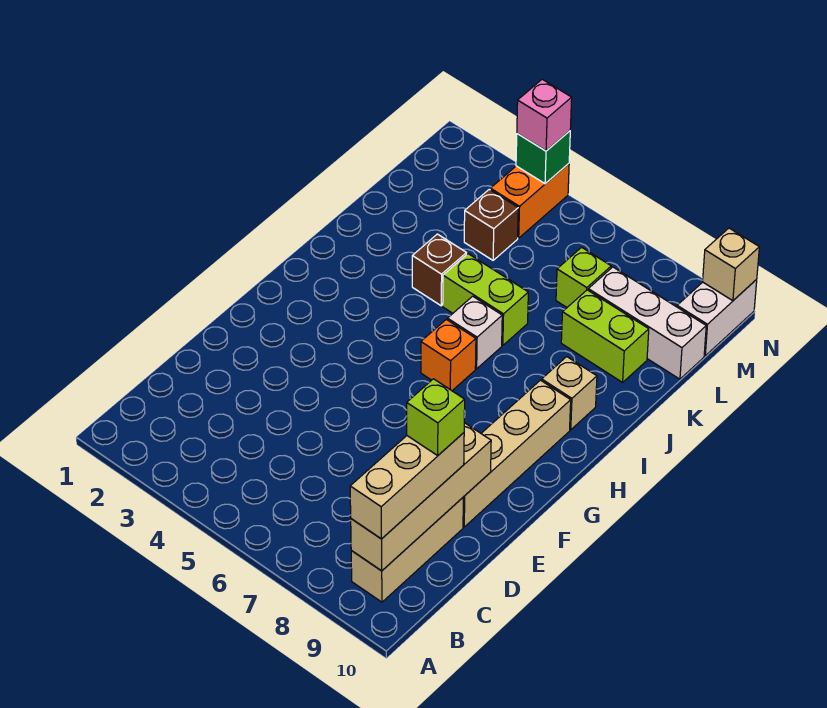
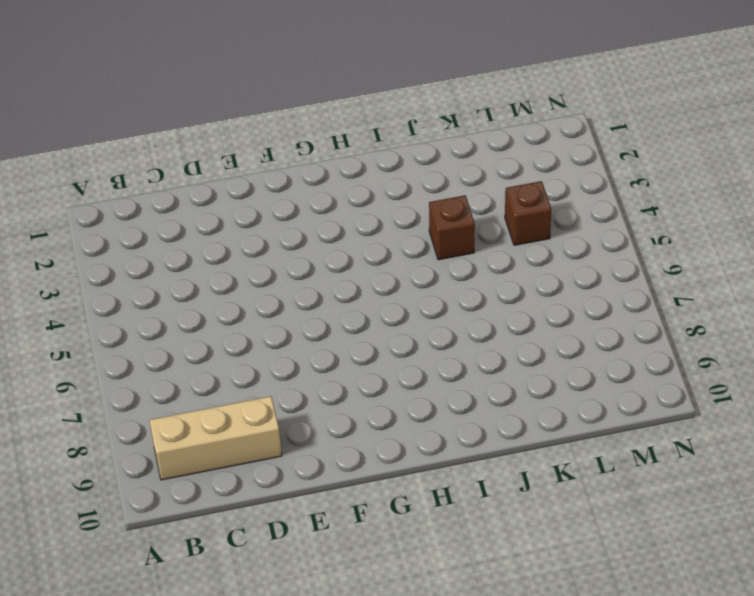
none -> tan 1x4 brick [463,380,571,527]
none -> orange 1x1 brick [421,319,476,391]
none -> white 1x1 brick [448,296,502,369]

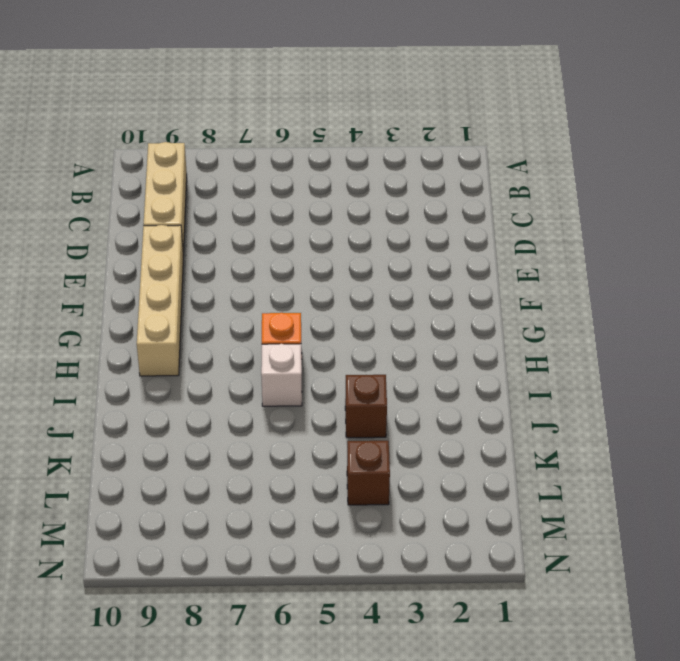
none -> tan 1x1 brick [542,357,597,430]
none -> lime 1x2 brick [443,254,528,345]
none -> lime 1x2 brick [561,290,649,382]

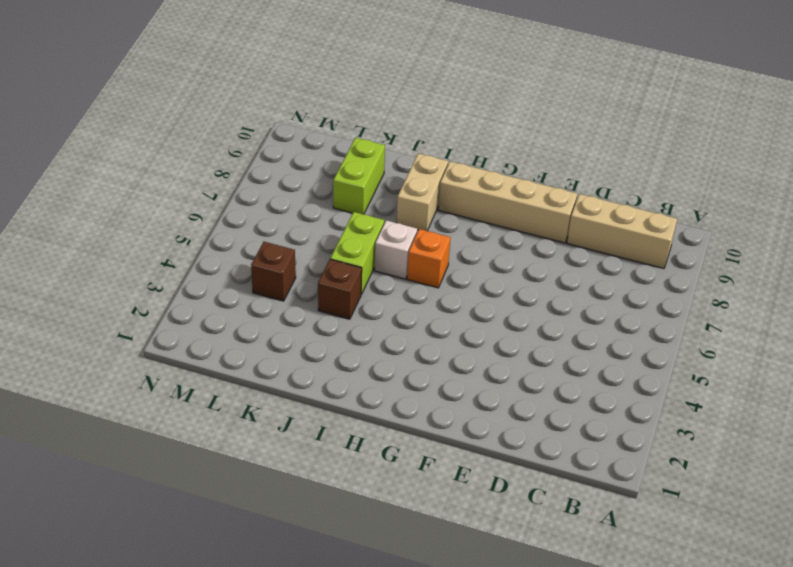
tan 1x2 brick [396,153,448,231] -> tan 1x1 brick [542,357,597,430]
none -> lime 1x1 brick [556,247,611,307]
none -> white 1x3 brick [588,267,706,379]
none -> orange 1x2 brick [490,164,569,238]

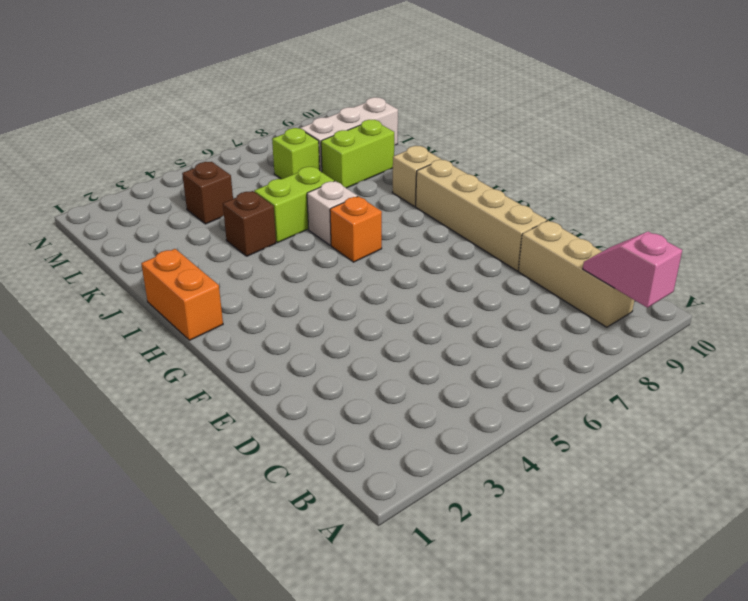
pink 1x2 slope [583,232,682,308] -> tan 1x4 brick [351,423,491,571]
orange 1x2 brick [141,249,223,340] -> orange 1x2 brick moved to [490,164,569,238]
none -> white 1x2 brick [677,280,757,356]
none -> green 1x1 brick [516,131,570,184]
none -> tan 1x1 brick [703,228,759,301]

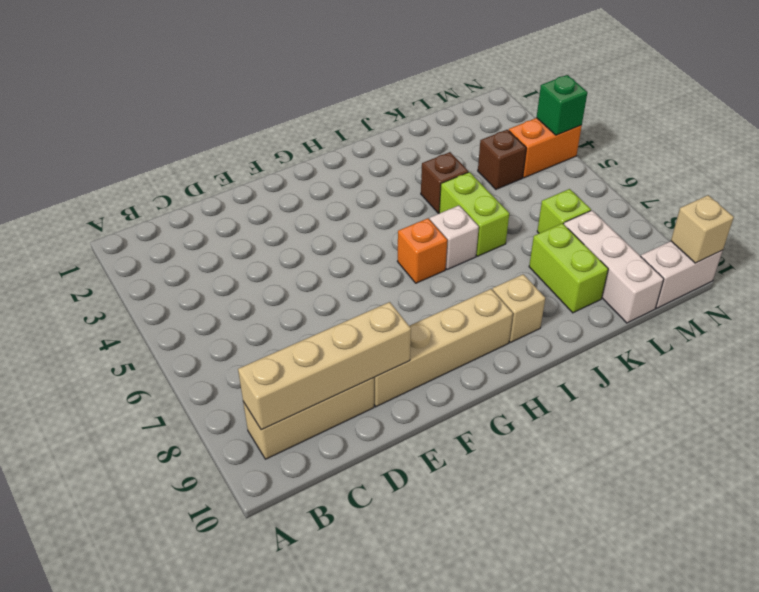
none -> tan 1x3 brick [350,433,464,539]
none -> pink 1x1 brick [517,79,572,151]
none -> lime 1x1 brick [407,379,465,455]

